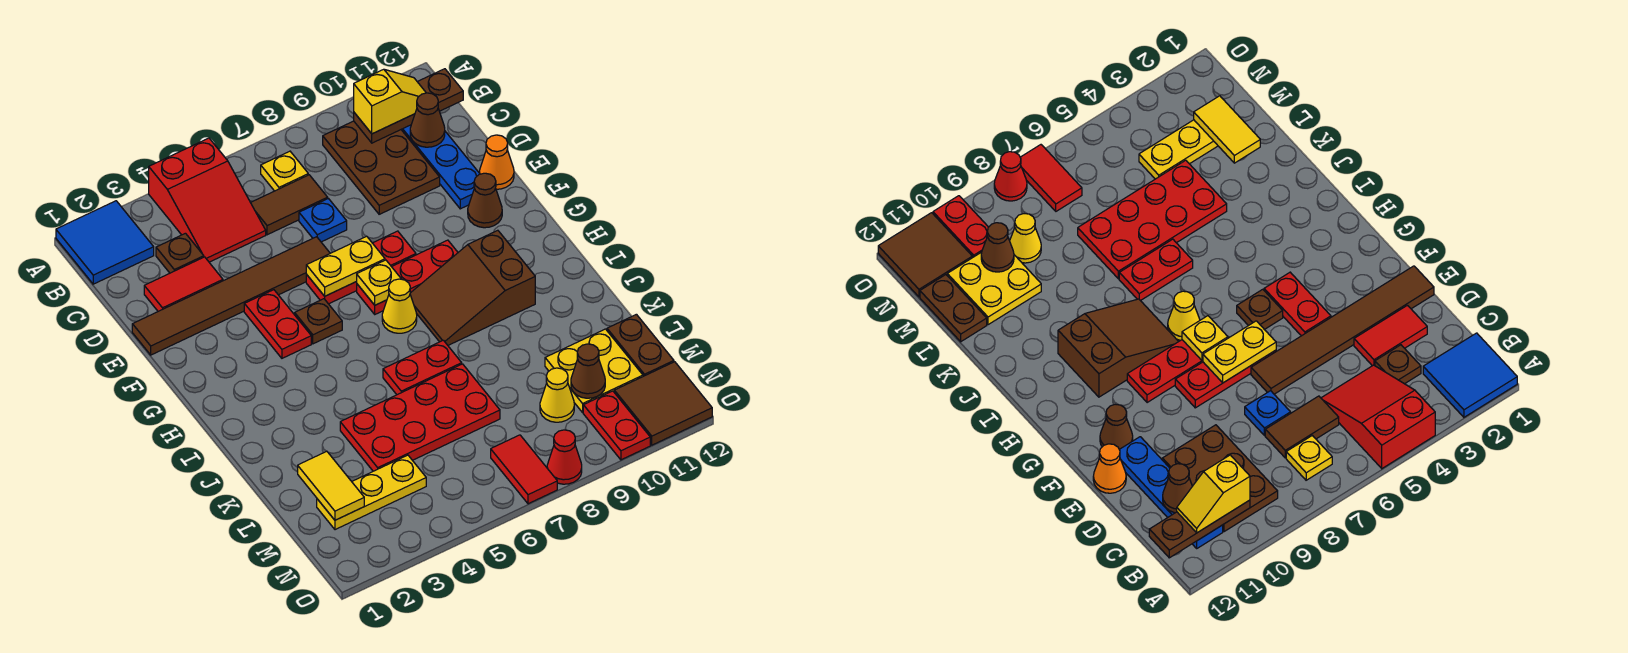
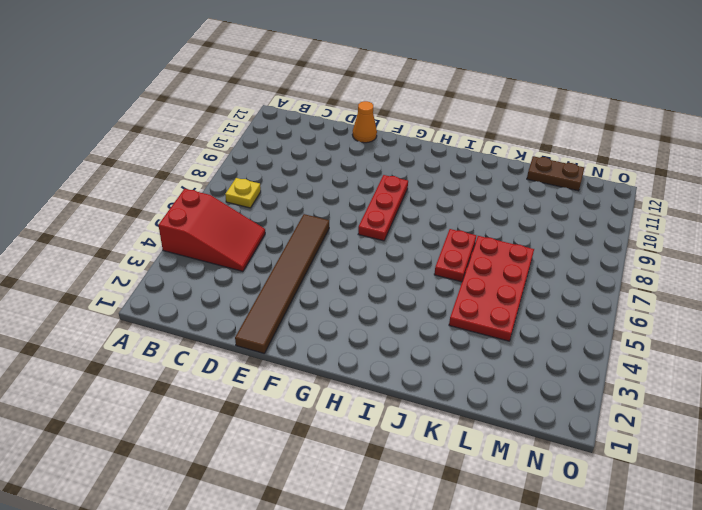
none -> blue 2x2 tile [56,201,154,284]
none -> brown 2x3 plate [323,121,440,214]
none -> blue 1x4 plate [401,125,480,209]
none -> brown 1x1 plate [156,233,204,273]

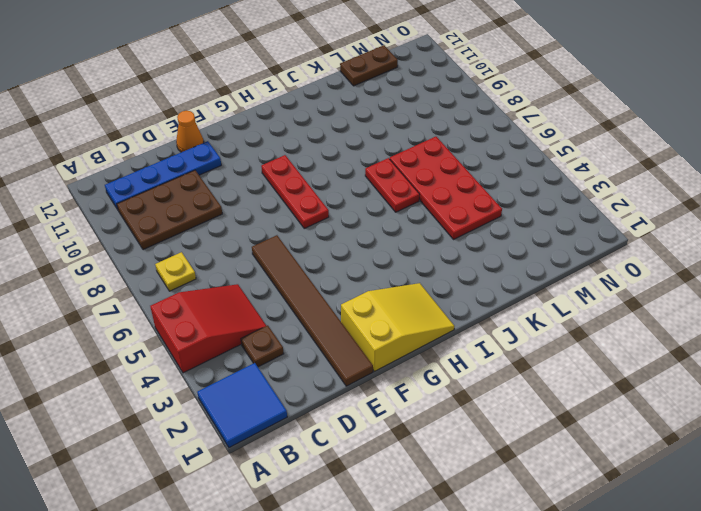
yellow 2x3 slope [341,283,454,371] -> none
none -> brown 1x2 tile [251,175,328,235]
none -> red 1x2 tile [144,257,223,311]
none -> blue 1x1 plate [299,199,347,242]
none -> red 1x2 plate [244,290,311,358]

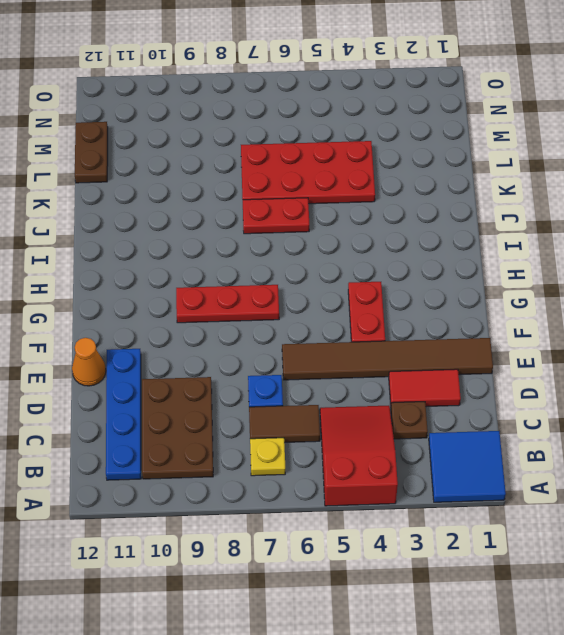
none -> red 1x3 plate [306,231,416,304]
none -> brown 1x1 cone [468,173,502,228]
none -> brown 1x1 plate [295,299,342,344]
none -> yellow 1x1 cone [382,279,417,333]

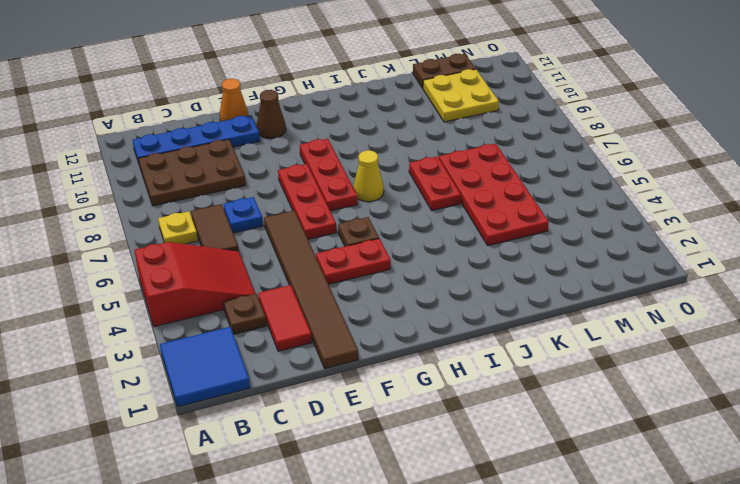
none -> brown 2x3 slope [410,230,535,345]
none -> yellow 1x3 plate [317,455,426,530]
none -> yellow 1x1 cone [540,368,574,422]
none -> red 1x2 tile [491,435,557,504]

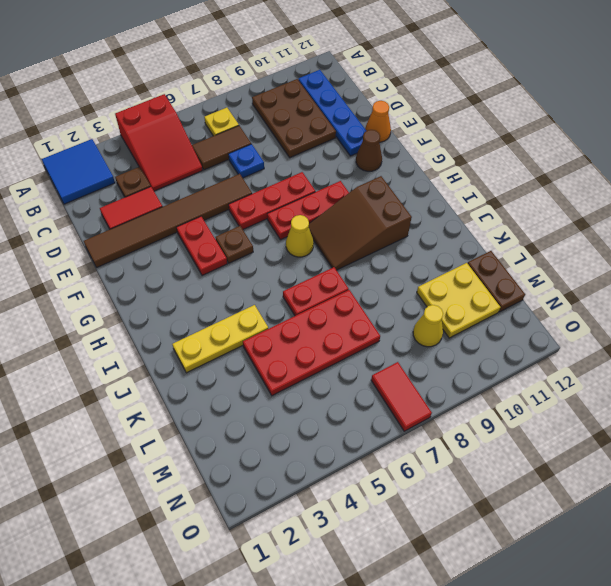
yellow 1x3 plate [172,305,268,373] -> yellow 1x3 plate moved to [317,455,426,530]
none -> red 1x2 plate [583,391,650,460]
none -> brown 2x2 tile [614,362,712,445]
none -> red 1x1 cone [547,430,582,484]
none -> brown 1x3 plate [354,69,463,143]

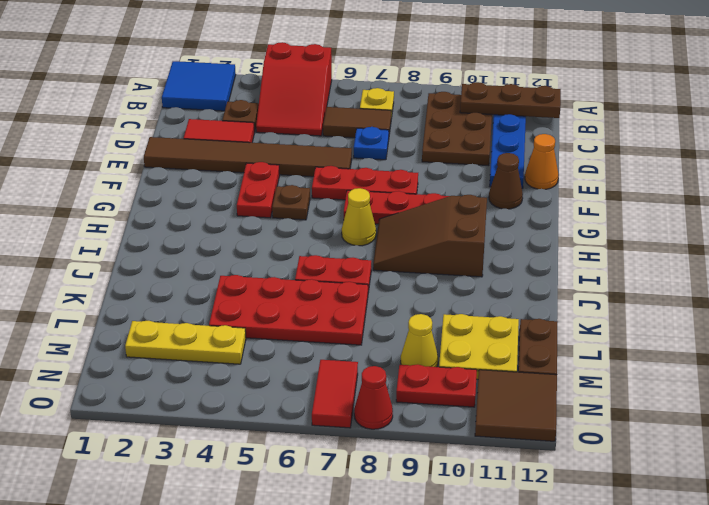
red 1x2 plate [396,364,477,407] -> red 1x2 plate turned to [583,391,650,460]
none -> brown 1x1 cone [410,93,445,147]
none -> yellow 1x2 plate [306,236,385,296]
none -> yellow 1x1 plate [356,260,401,305]
none -> yellow 1x2 tile [298,451,364,520]

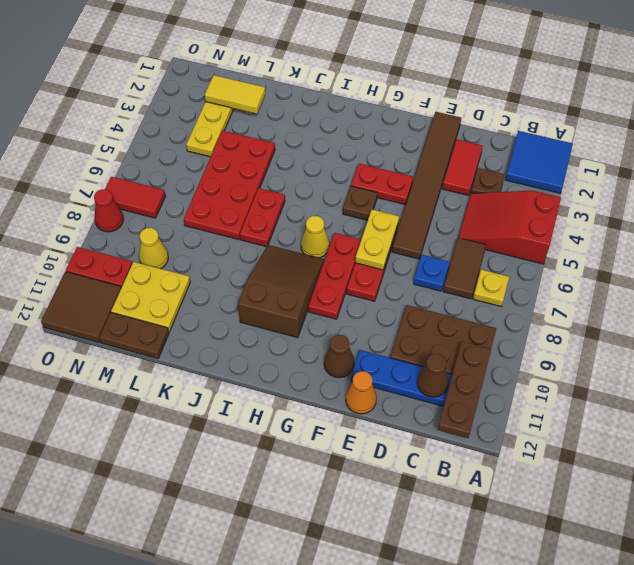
none -> yellow 1x1 plate [356,260,401,305]
none -> brown 1x1 cone [571,344,605,398]
none -> yellow 1x2 slope [354,69,426,134]

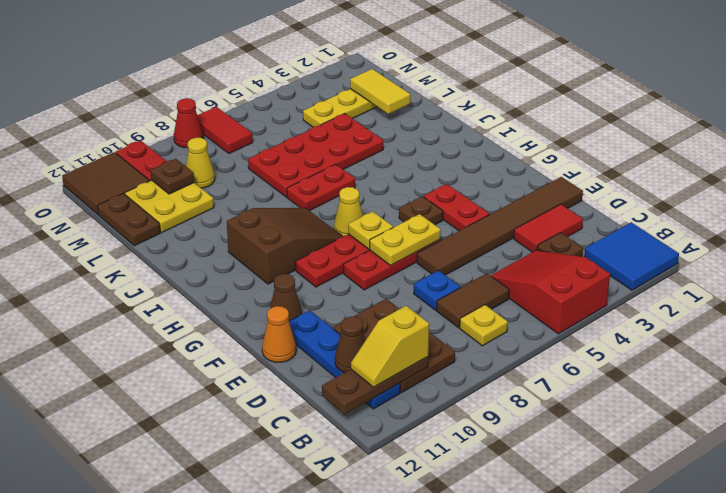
brown 1x1 plate [151,159,194,194] -> brown 1x1 cone [571,344,605,398]

